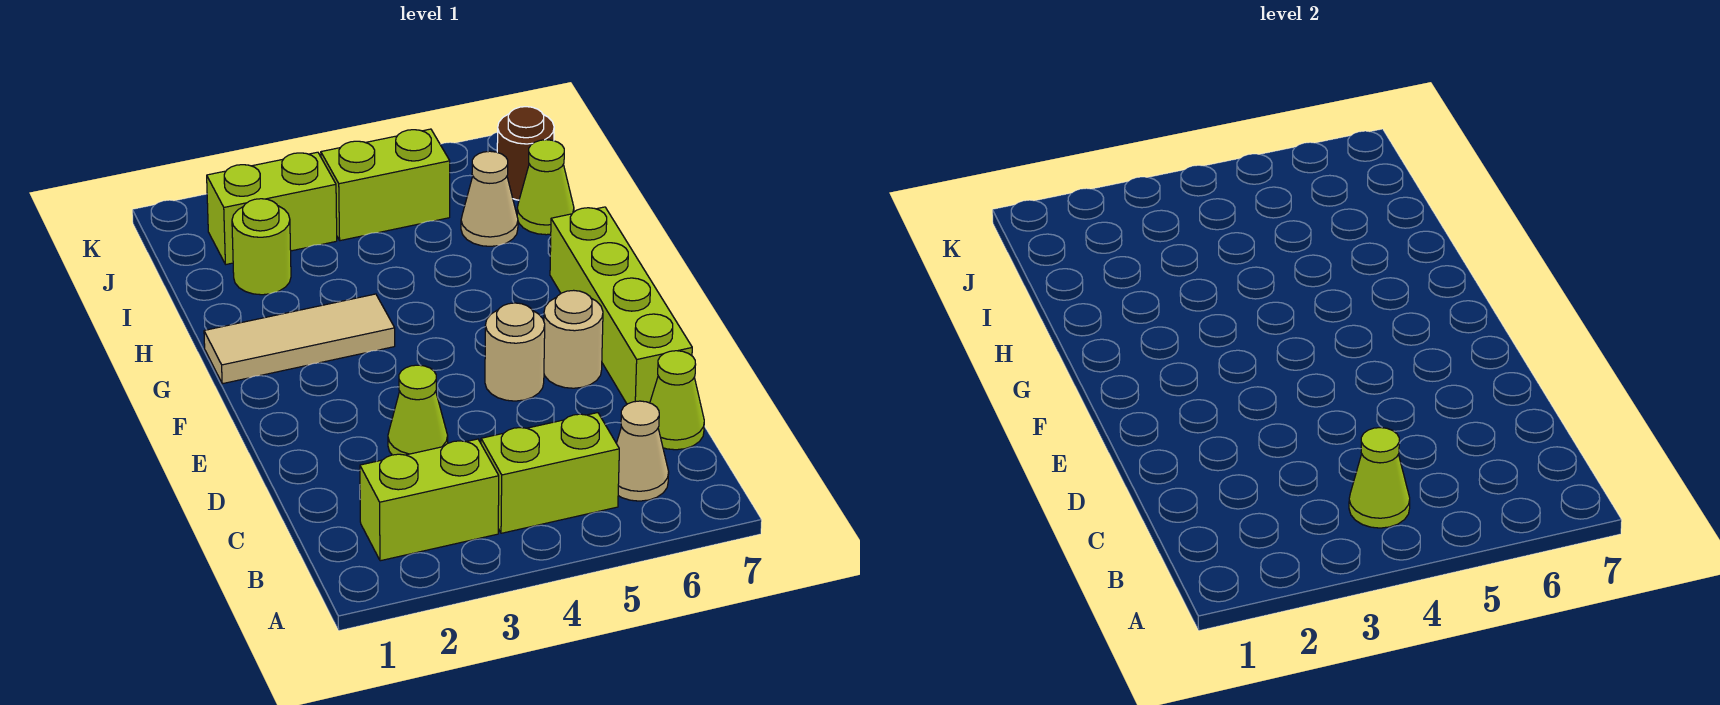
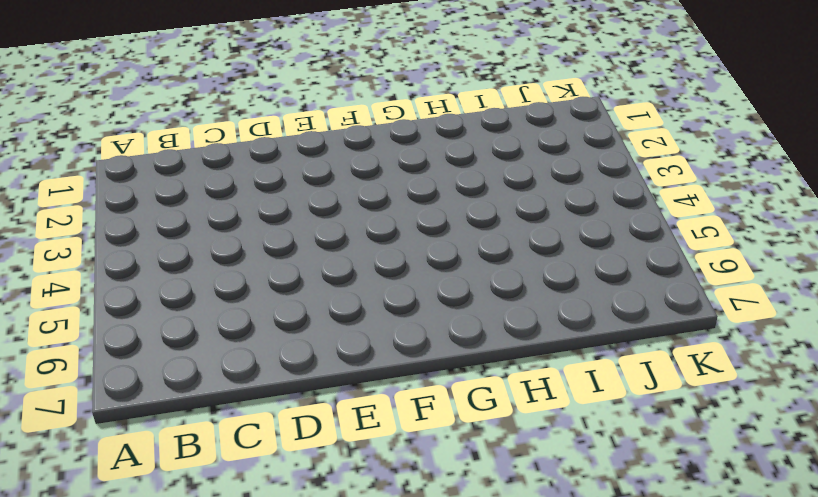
none -> lime 1x2 brick [360,439,499,561]
none -> lime 1x2 brick [481,413,619,533]
none -> tan 1x1 cone [616,401,669,501]

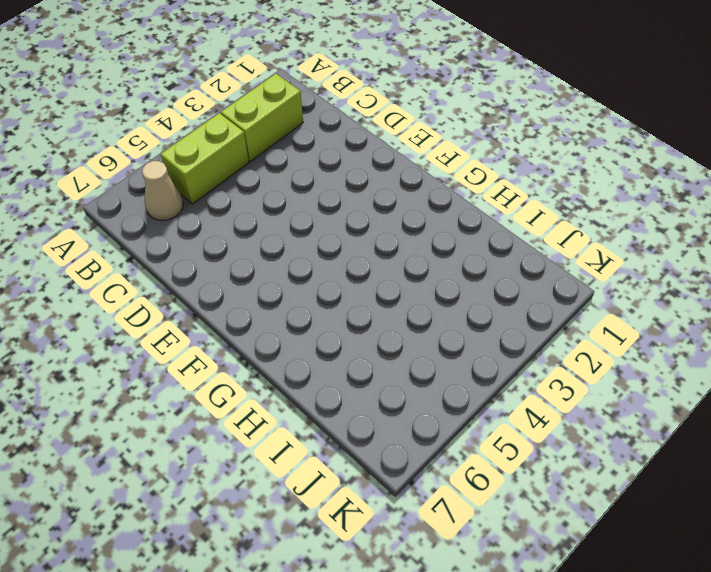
none -> lime 1x1 cone [650,351,704,450]
none -> lime 1x1 cone [388,365,448,455]
none -> lime 1x4 brick [550,207,692,404]

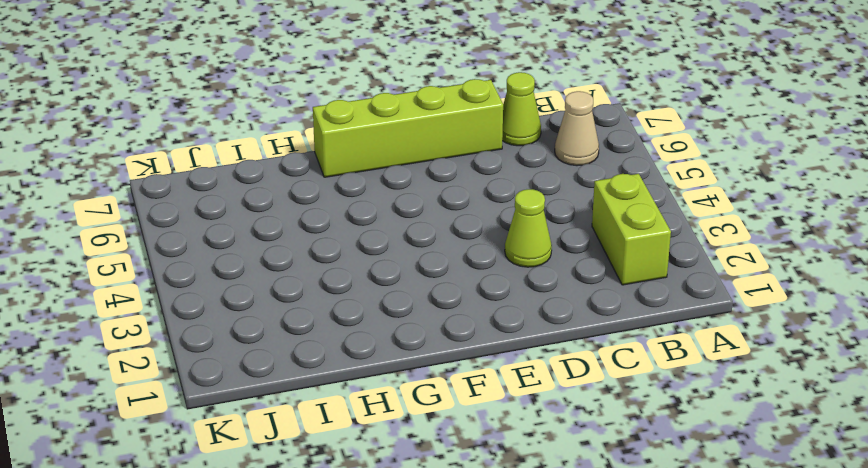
none -> lime 1x2 brick [481,413,619,533]
none -> tan 1x1 round brick [485,303,545,401]
none -> tan 1x1 round brick [544,290,603,388]

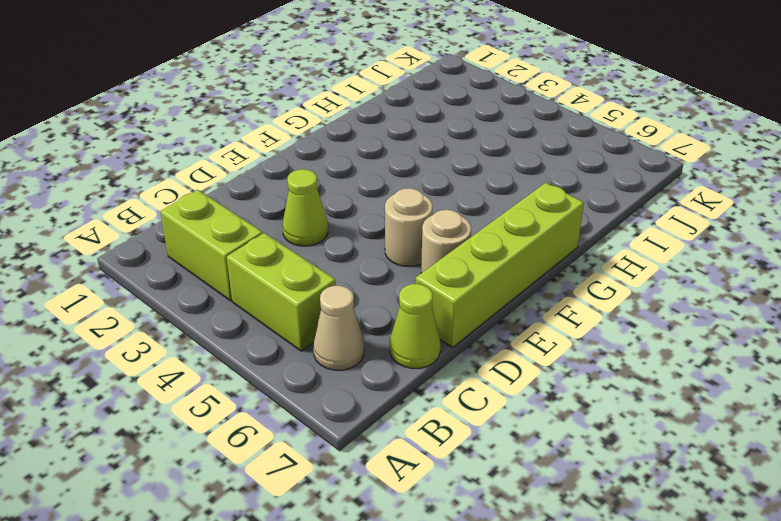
none -> tan 1x3 tile [204,294,395,384]
none -> lime 1x1 round brick [232,199,291,295]
none -> tan 1x1 cone [461,151,518,246]

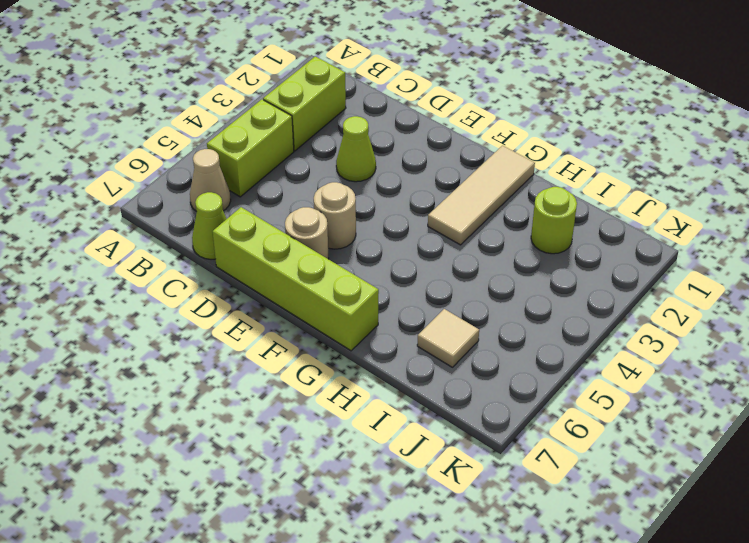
tan 1x1 tile [417,309,479,367] -> tan 1x1 cone [461,151,518,246]
none -> lime 1x1 cone [517,140,574,235]
none -> lime 1x2 brick [207,152,337,264]
none -> lime 1x2 brick [321,129,450,241]

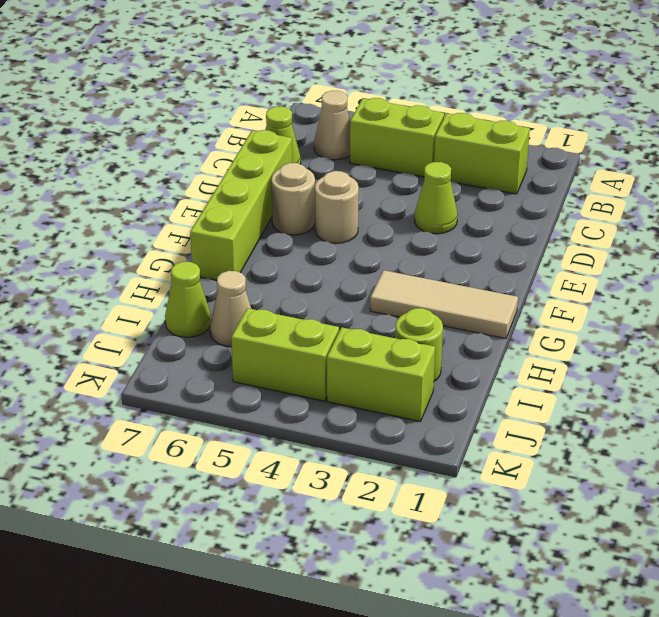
none -> brown 1x1 round brick [497,107,554,200]
none -> lime 1x1 cone [1349,428,1410,528]

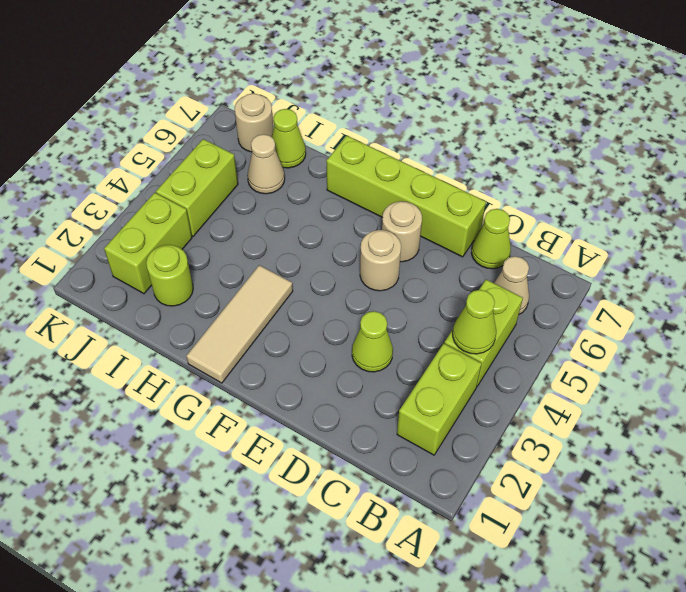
tan 1x1 round brick [235,93,274,152] -> brown 1x1 round brick [497,107,554,200]

